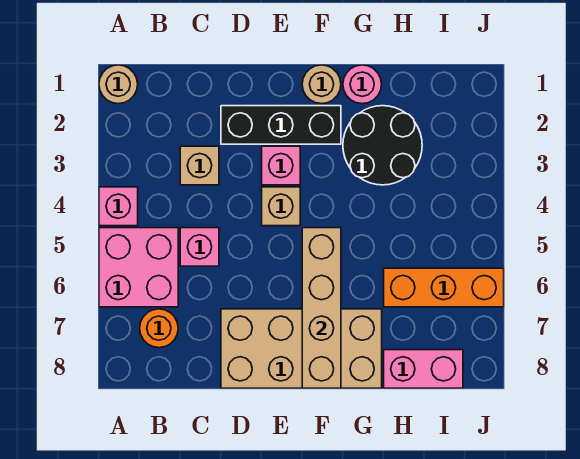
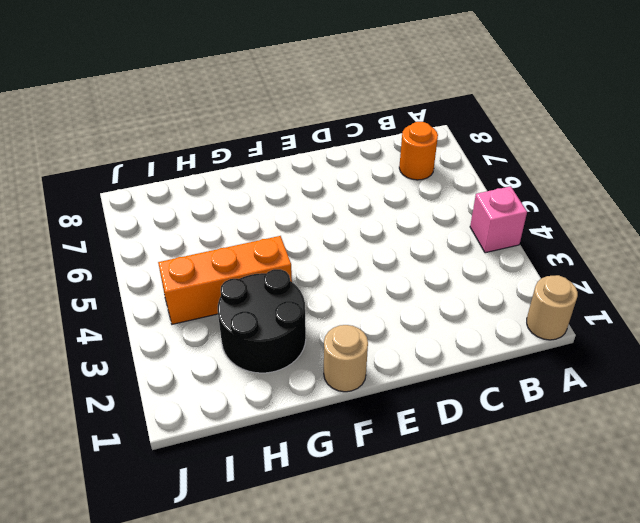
orange 1x3 brick [158,236,292,324] -> orange 1x3 brick moved to [384,268,504,307]
none -> pink 2x2 brick [99,228,178,307]
none -> tan 1x1 brick [180,146,219,185]
none -> pink 1x1 brick [180,228,219,266]

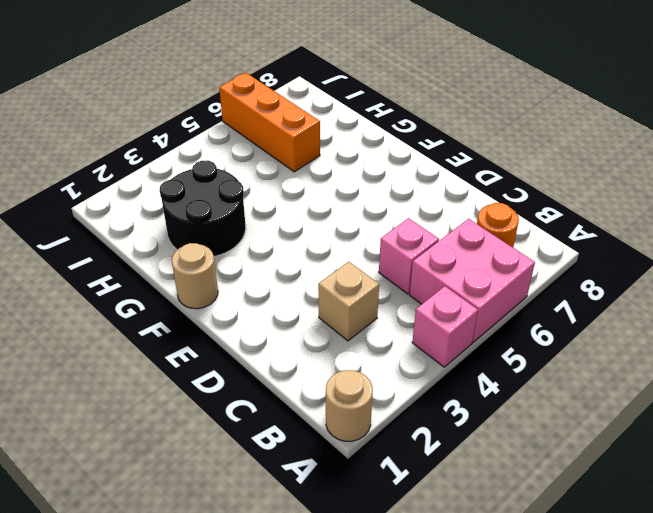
none -> black 1x3 brick [221,106,341,144]
none -> tan 2x4 brick [221,309,382,388]
none -> pink 1x1 brick [262,146,300,185]

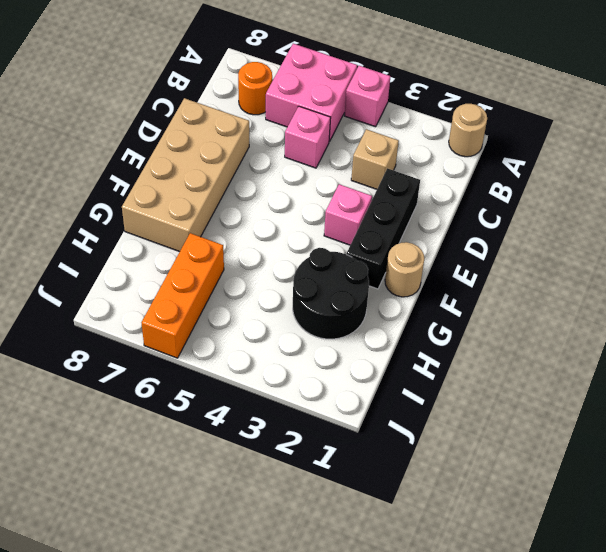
none -> tan 1x1 brick [262,187,300,226]
none -> pink 1x1 round brick [343,65,382,104]
none -> pink 1x2 brick [384,350,463,388]

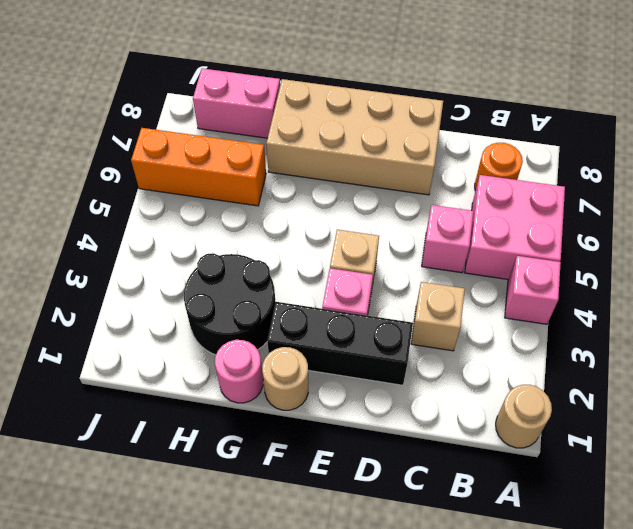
none -> tan 1x4 brick [302,228,341,388]

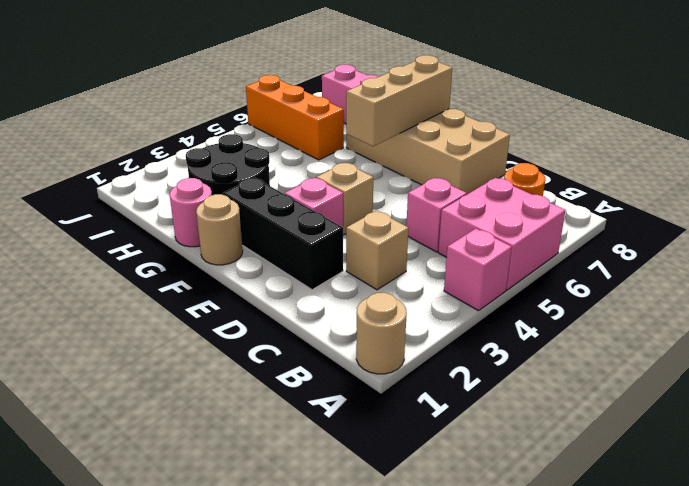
tan 1x3 brick [346,55,452,146] -> tan 1x4 brick [302,228,341,388]

